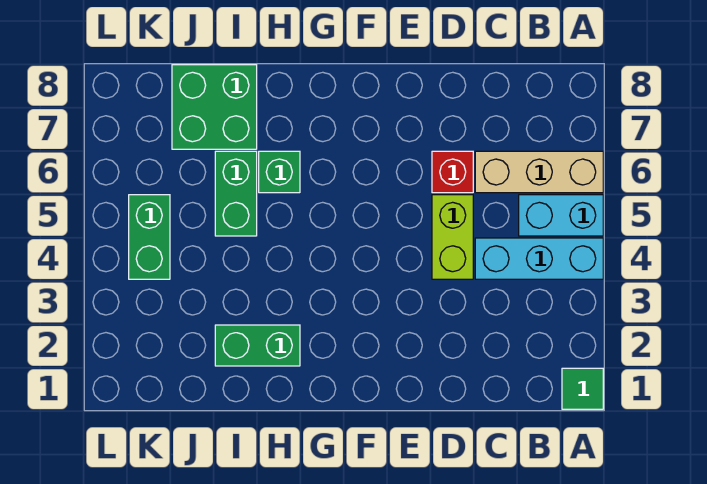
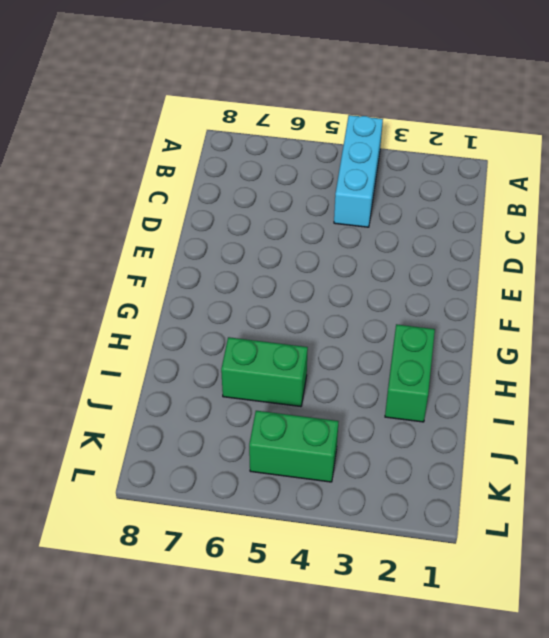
none -> green 1x1 tile [562,368,603,409]
none -> cyan 1x2 brick [519,195,603,236]

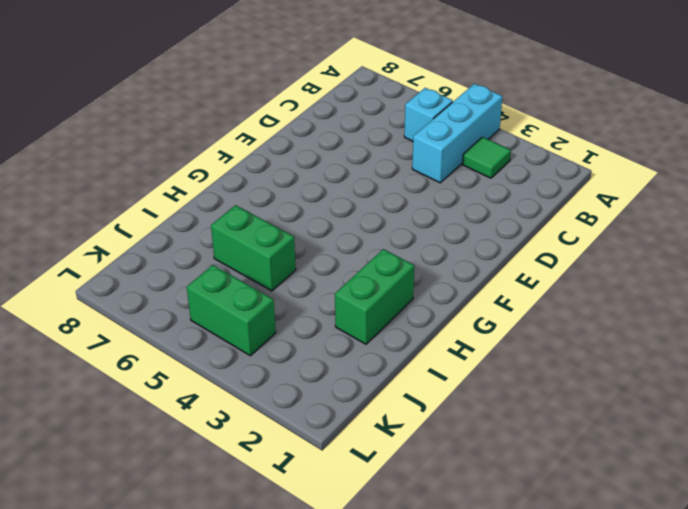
green 1x1 tile [462,137,511,178] -> green 1x1 tile moved to [562,368,603,409]
cyan 1x1 brick [404,88,453,141] -> cyan 1x2 brick [519,195,603,236]
none -> tan 1x3 brick [475,151,603,193]
none -> lime 1x2 brick [432,195,473,279]

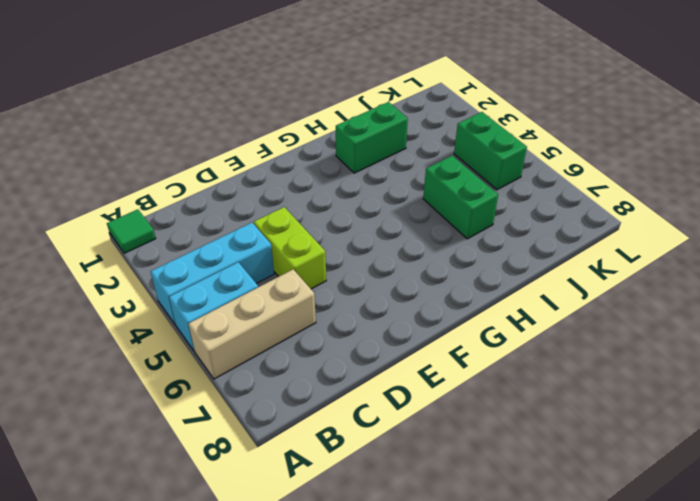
none -> red 1x1 brick [432,151,473,193]
none -> green 1x1 brick [259,151,300,193]

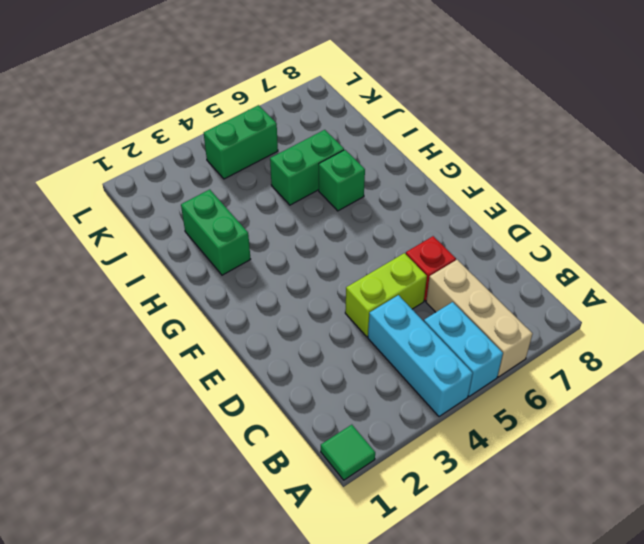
none -> green 2x2 brick [172,65,257,149]

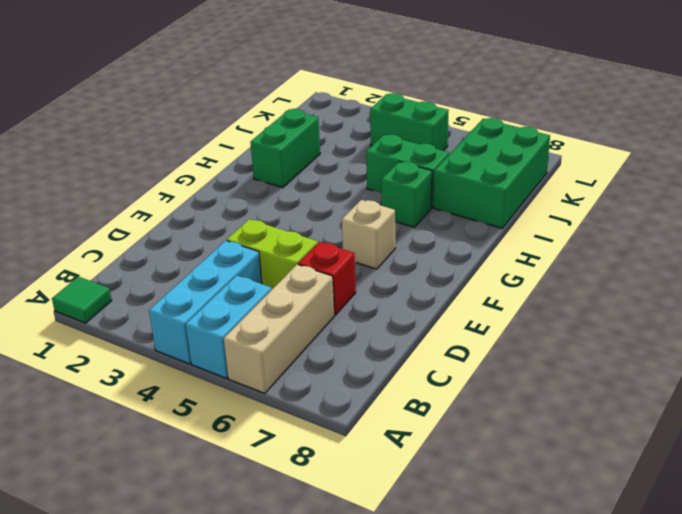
tan 1x1 brick [342,200,395,269] -> none
green 2x3 brick [434,118,550,228] -> green 2x2 brick [172,65,257,149]

